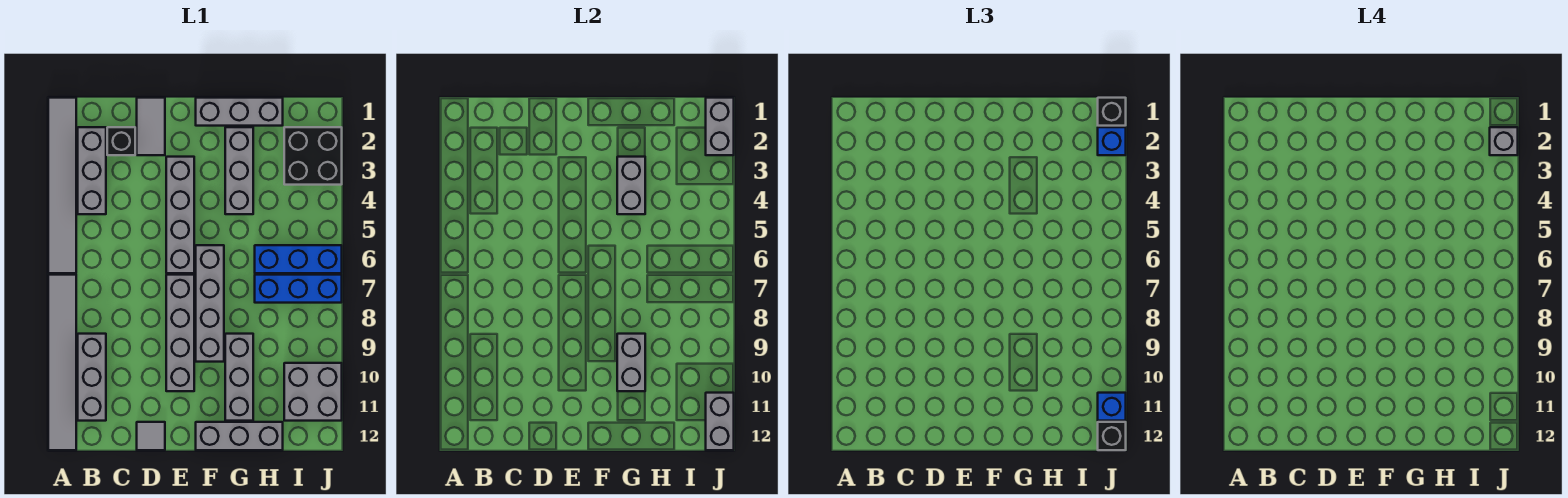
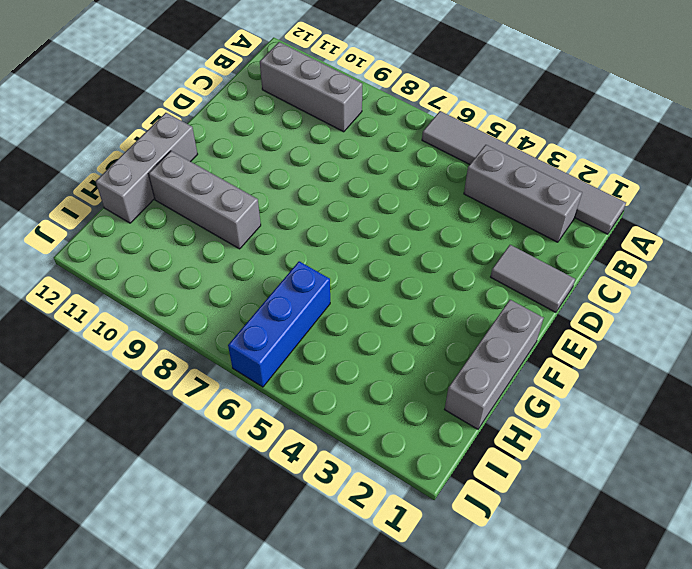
none -> grey 1x6 tile [48,275,76,450]
none -> black 1x1 brick [107,127,135,155]
none -> grey 1x1 tile [137,422,165,450]

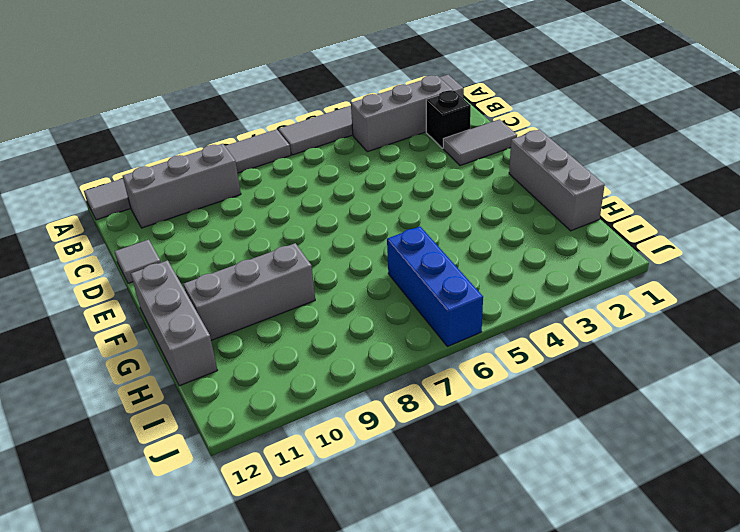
none -> grey 1x4 brick [166,157,194,273]
none -> grey 1x4 brick [166,275,194,391]
none -> grey 1x4 brick [196,245,224,362]

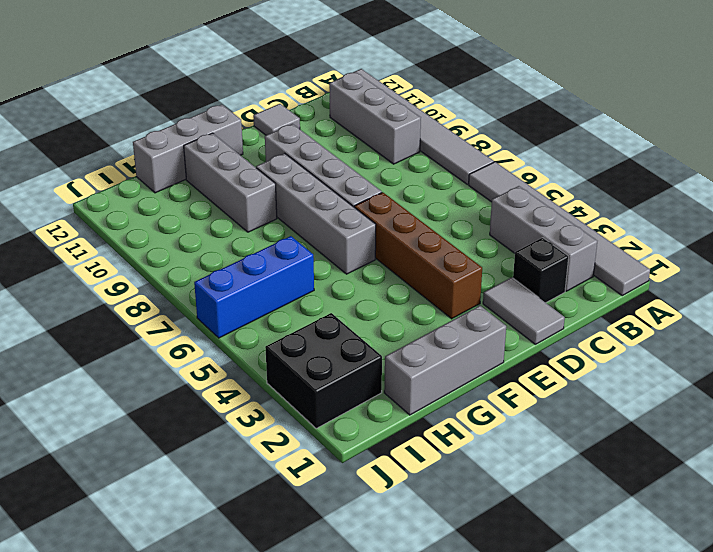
brown 1x4 brick [354,192,482,319] -> grey 1x4 brick [166,157,194,273]
none -> grey 1x3 brick [225,127,253,214]
none -> blue 1x3 brick [255,275,342,303]
none -> grey 2x2 brick [284,363,342,421]

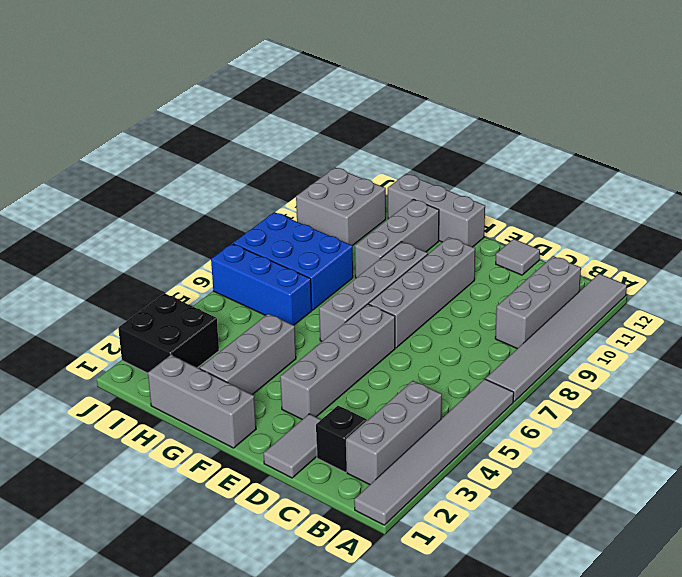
blue 2x3 brick [233,212,353,310] -> blue 1x3 brick [255,275,342,303]
none -> grey 1x2 brick [617,157,645,214]
none -> grey 1x2 brick [617,334,645,391]
none -> grey 1x2 brick [706,98,734,155]

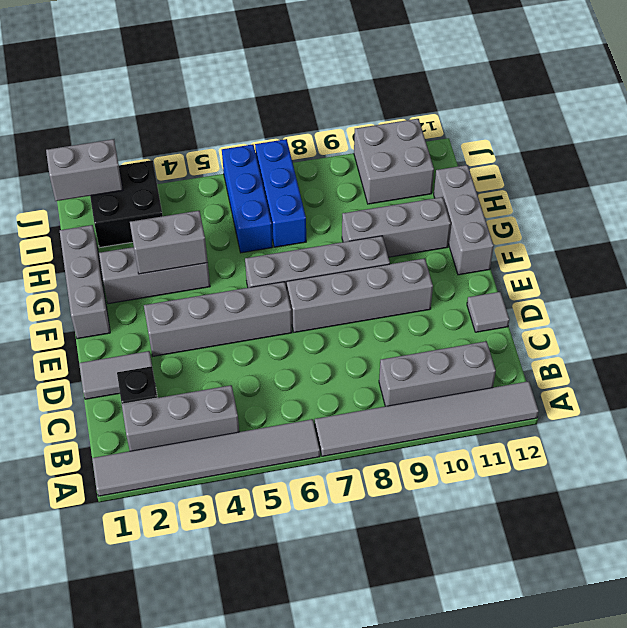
none -> grey 1x2 brick [617,334,645,391]
none -> grey 1x2 brick [706,393,734,450]
none -> black 1x1 brick [1098,98,1126,126]

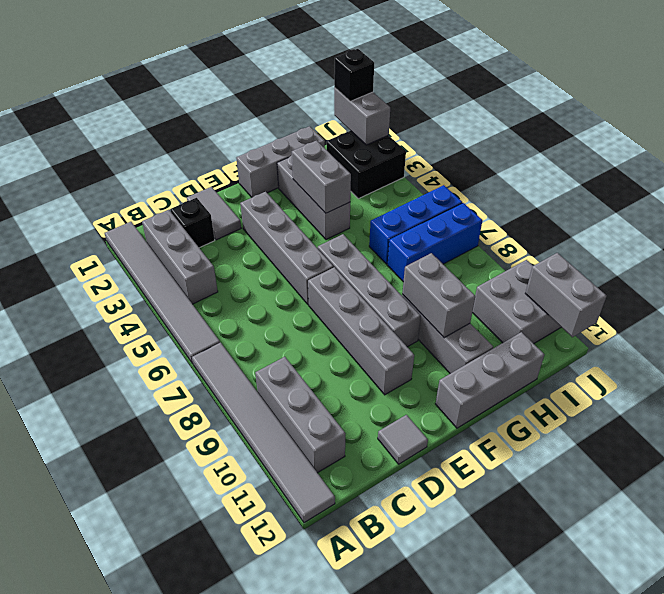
none -> blue 1x1 brick [1098,127,1126,155]
none -> blue 1x1 brick [1098,393,1126,421]
none -> black 1x1 brick [1098,422,1126,450]

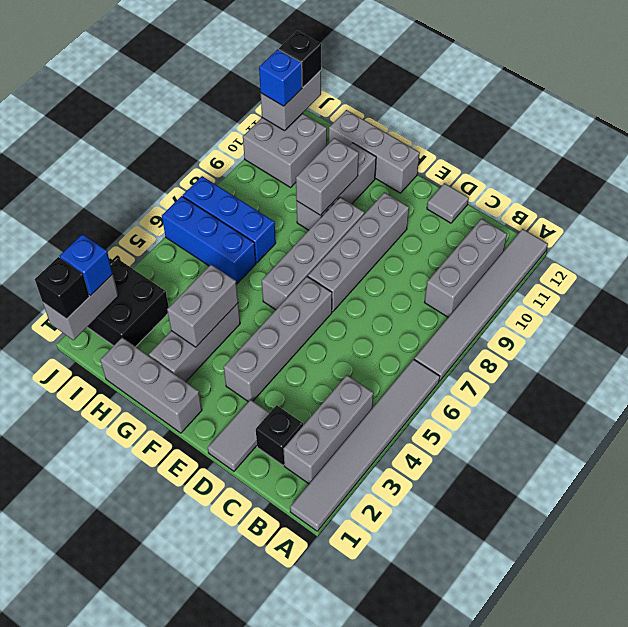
none -> grey 1x1 brick [1490,127,1518,155]

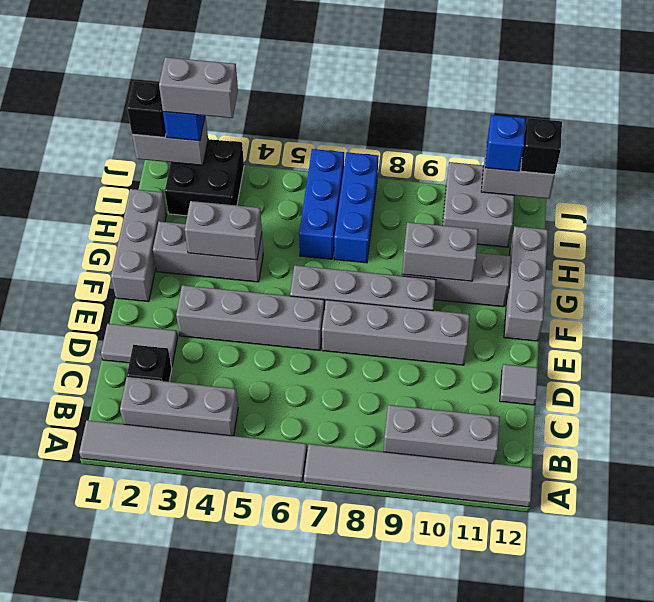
grey 1x2 brick [159,57,238,118] -> grey 1x1 brick [1490,127,1518,155]

